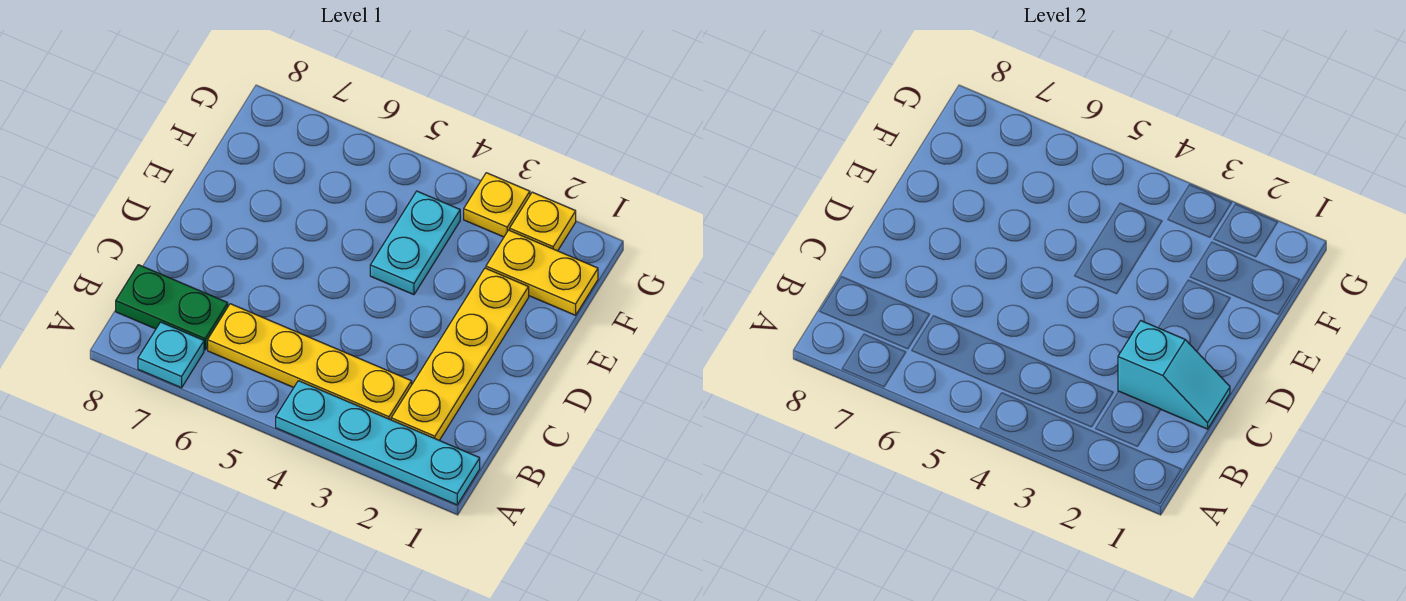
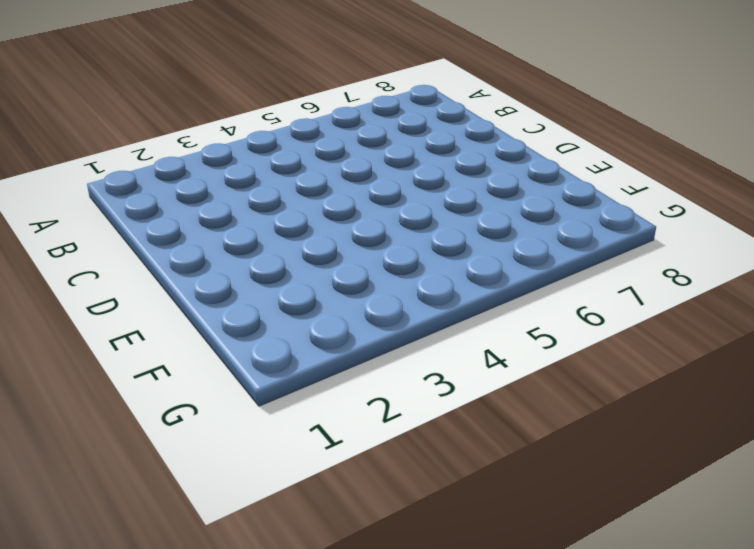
none -> cyan 1x4 plate [276,381,480,505]
none -> cyan 1x1 plate [138,322,204,388]

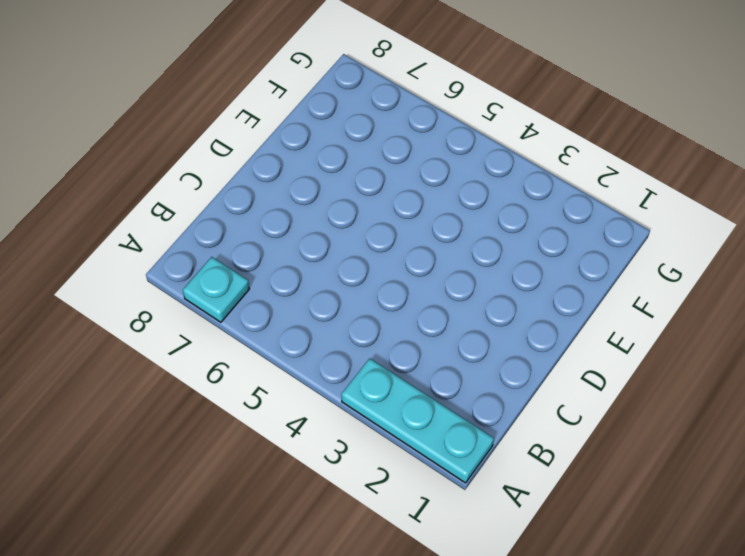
cyan 1x3 plate [341,358,494,483] -> cyan 1x4 plate [276,381,480,505]
none -> yellow 1x4 plate [391,268,529,440]
none -> yellow 1x4 plate [208,304,412,420]

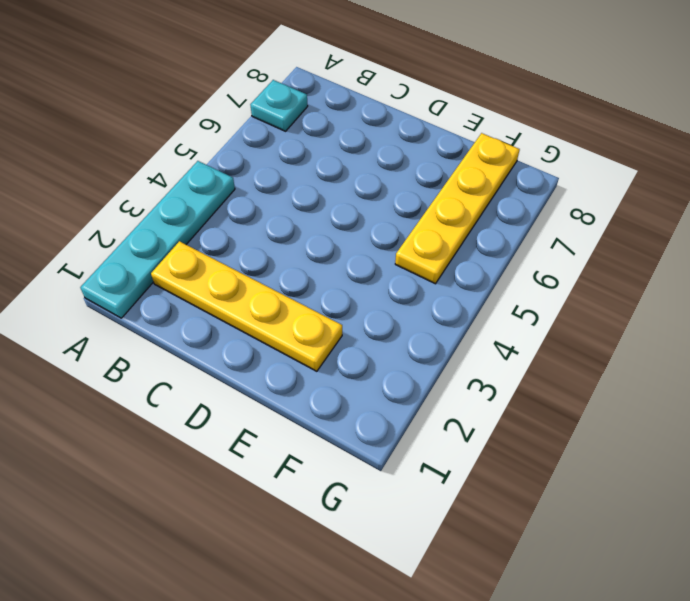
yellow 1x4 plate [395,133,520,284] -> yellow 1x4 plate moved to [208,304,412,420]
none -> green 1x2 plate [116,265,228,350]
none -> cyan 1x2 plate [370,191,460,295]

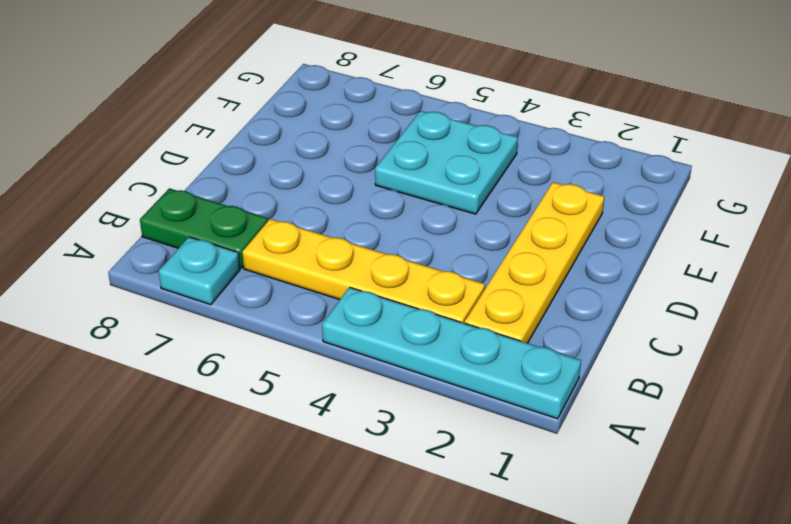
cyan 2x2 plate [375,111,518,214] -> cyan 1x2 plate [370,191,460,295]
none -> yellow 1x2 plate [486,230,598,315]
none -> yellow 1x1 plate [510,192,576,251]

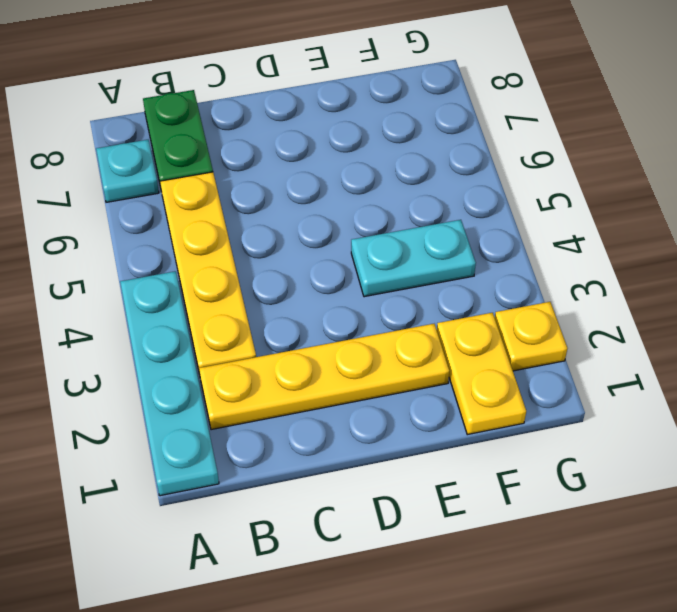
none -> yellow 1x1 plate [464,173,530,237]
none -> cyan 1x2 slope [1118,321,1230,429]

